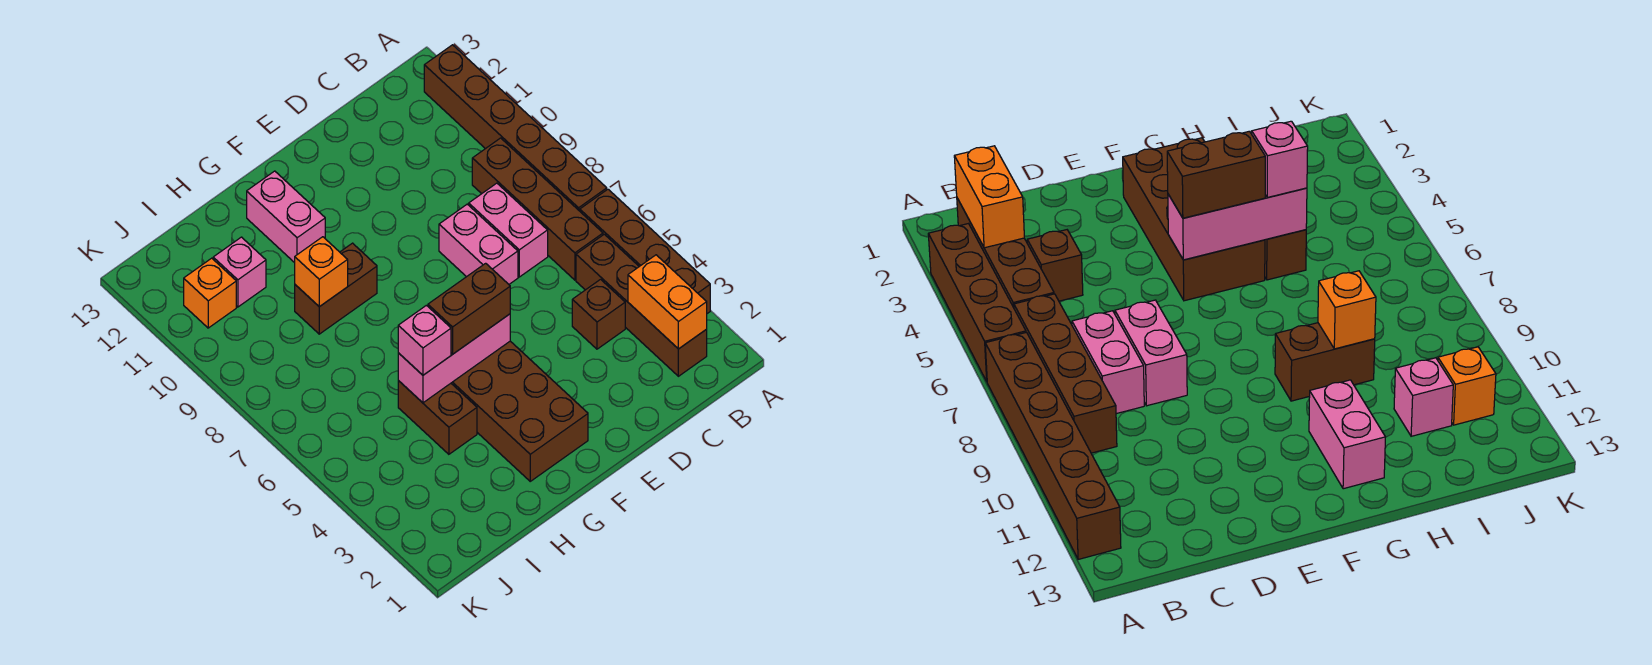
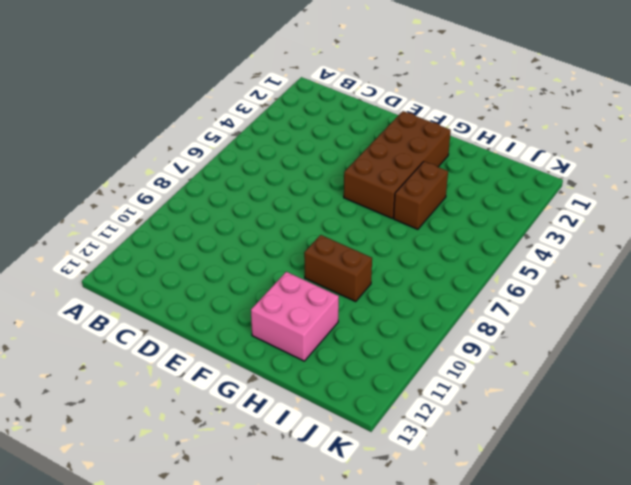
pink 2x2 brick [251,272,339,361] -> pink 1x2 brick [247,171,325,263]
none -> brown 1x4 brick [580,189,710,314]
none -> brown 1x6 brick [424,45,607,211]
none -> brown 1x4 brick [576,234,707,376]

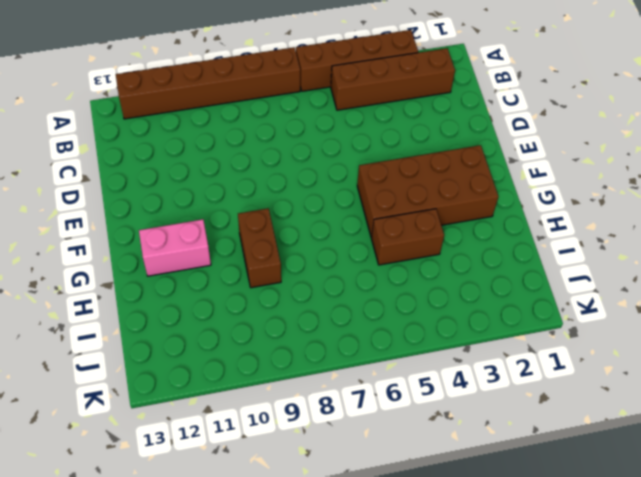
none -> brown 1x4 brick [472,138,603,280]
none -> brown 1x1 brick [572,279,625,349]
none -> pink 1x2 brick [469,183,548,277]

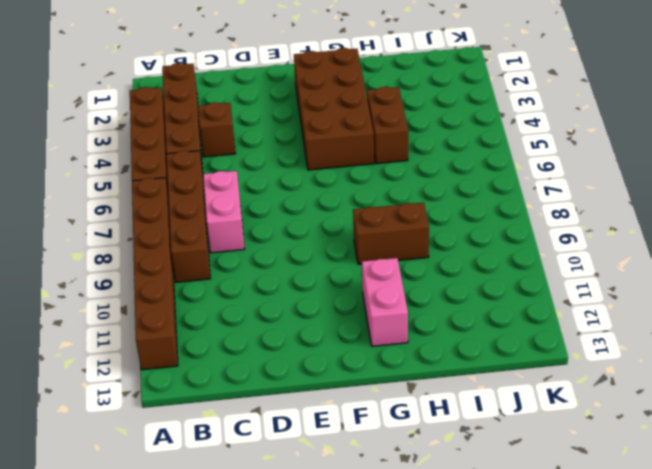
none -> pink 1x2 brick [439,204,518,284]
none -> pink 1x1 brick [213,237,266,307]
none -> orange 1x1 brick [184,258,236,328]

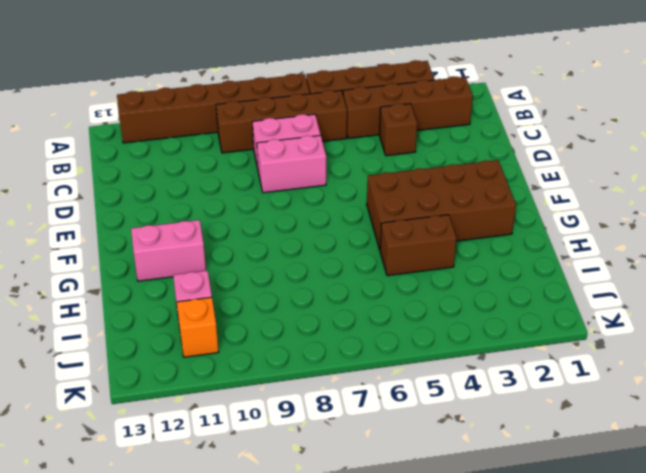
none -> brown 1x2 brick [295,243,377,334]
none -> orange 1x2 brick [628,255,707,349]
none -> pink 1x3 brick [398,314,510,403]

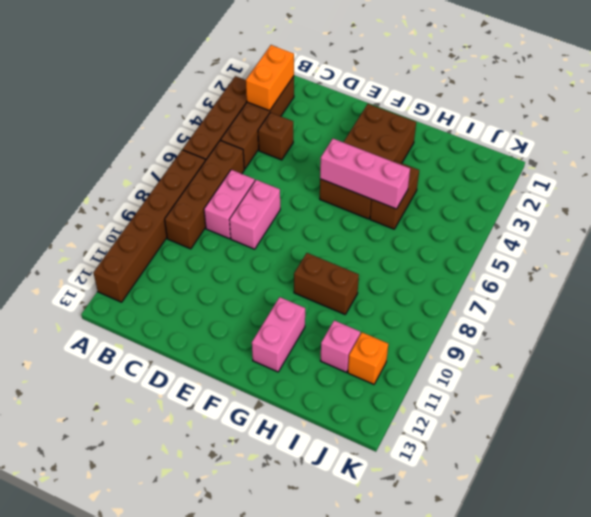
none -> orange 1x1 brick [295,237,348,307]
none -> brown 1x2 brick [428,263,510,354]
none -> pink 1x1 brick [398,305,451,375]

